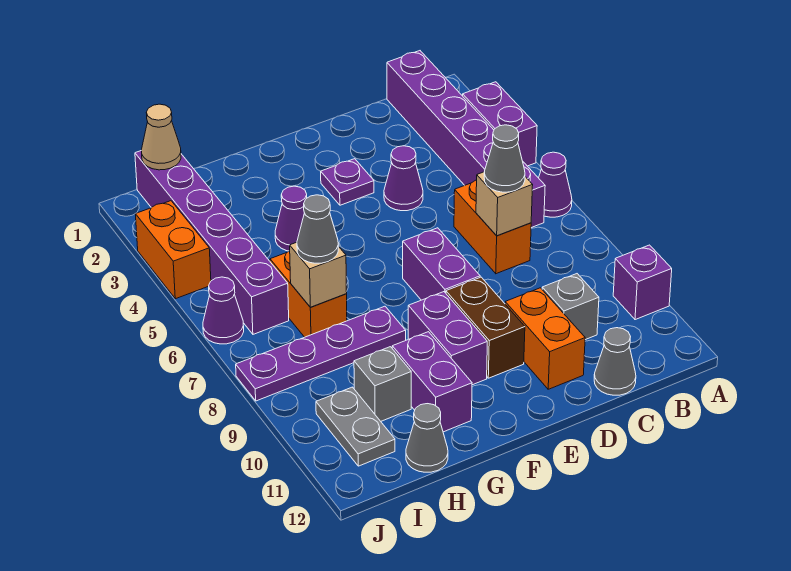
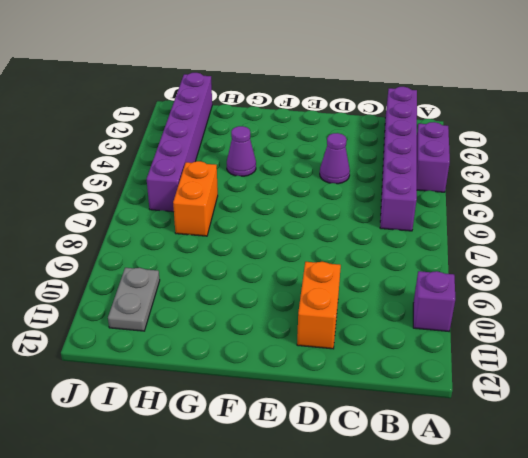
none -> purple 1x1 cone [539,152,572,217]
none -> orange 1x2 brick [454,180,531,274]
none -> grey 1x1 brick [542,274,599,340]

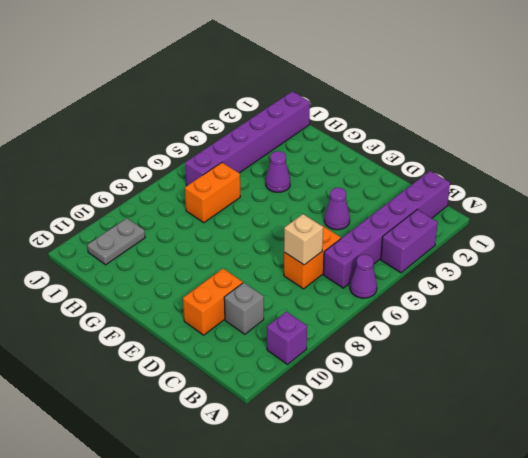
none -> grey 1x1 cone [594,328,636,395]
none -> purple 1x1 plate [321,159,374,205]
none -> purple 1x2 brick [403,228,480,300]

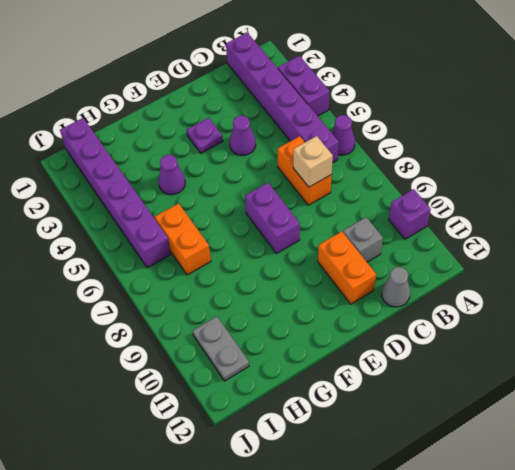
none -> brown 1x2 brick [446,277,525,378]
none -> purple 1x2 brick [408,292,487,385]
none -> purple 1x4 plate [236,306,406,401]

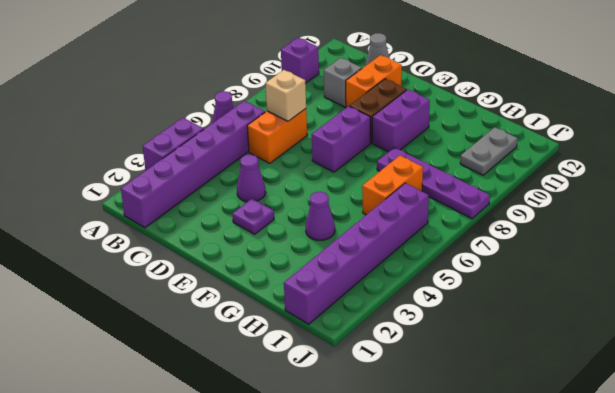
none -> purple 1x2 brick [392,332,472,432]
none -> grey 1x1 brick [354,347,411,421]
none -> grey 1x1 cone [406,404,448,472]

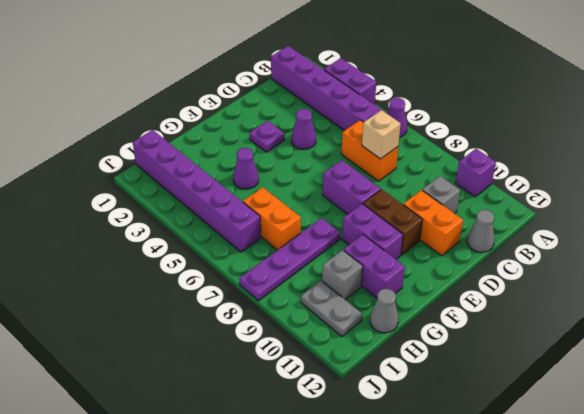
none -> orange 1x2 brick [135,201,211,299]
none -> purple 1x1 cone [203,277,244,344]
none -> tan 1x1 brick [290,242,347,307]

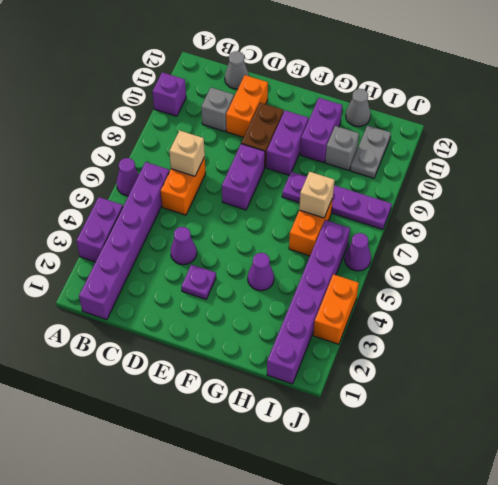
none -> tan 1x1 cone [142,104,181,170]
none -> grey 1x1 cone [484,125,525,192]
none -> grey 1x1 cone [297,195,338,263]

